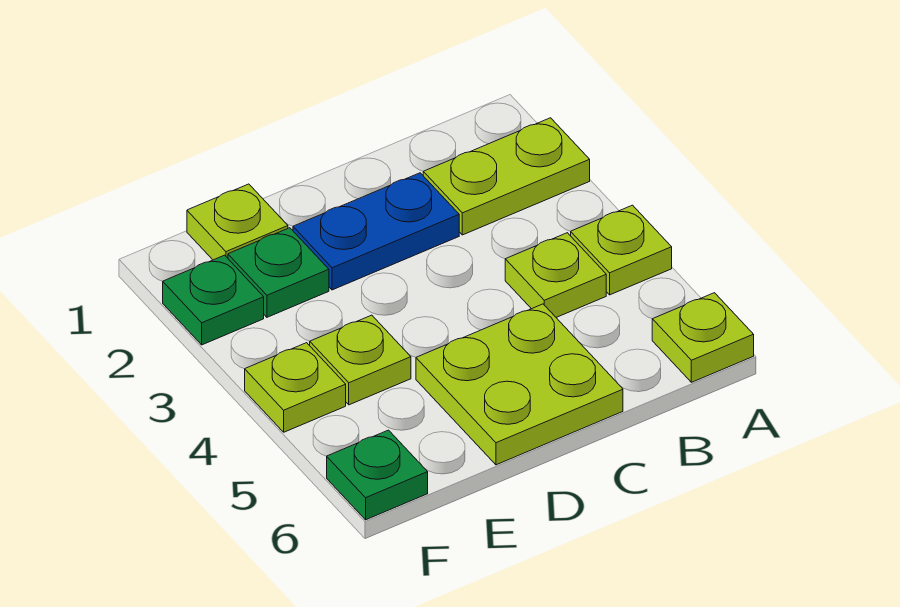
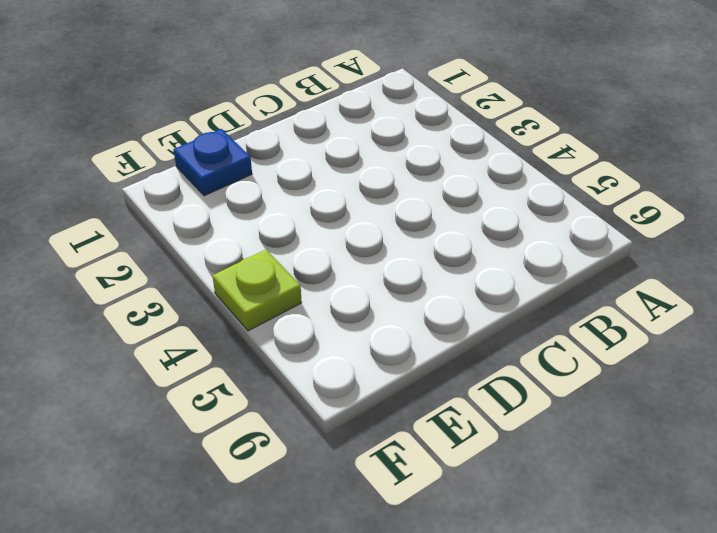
blue 1x1 plate [173,129,252,196] -> lime 1x1 plate [187,184,288,260]
none -> lime 1x2 plate [423,118,590,235]
none -> lime 1x1 plate [571,205,672,295]
none -> lime 1x1 plate [652,293,754,382]

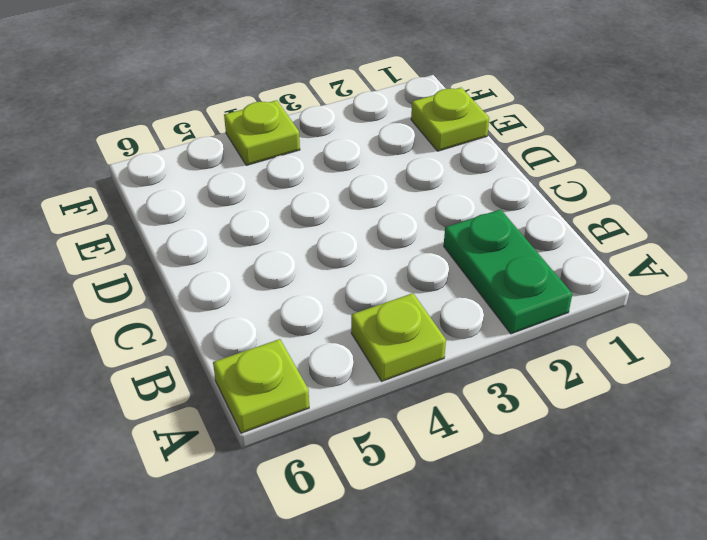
green 1x2 plate [444,209,572,334] -> lime 1x2 plate [423,118,590,235]
none -> lime 1x1 plate [505,233,606,317]
none -> blue 1x2 plate [293,173,459,290]
none -> lime 2x2 plate [416,304,623,465]

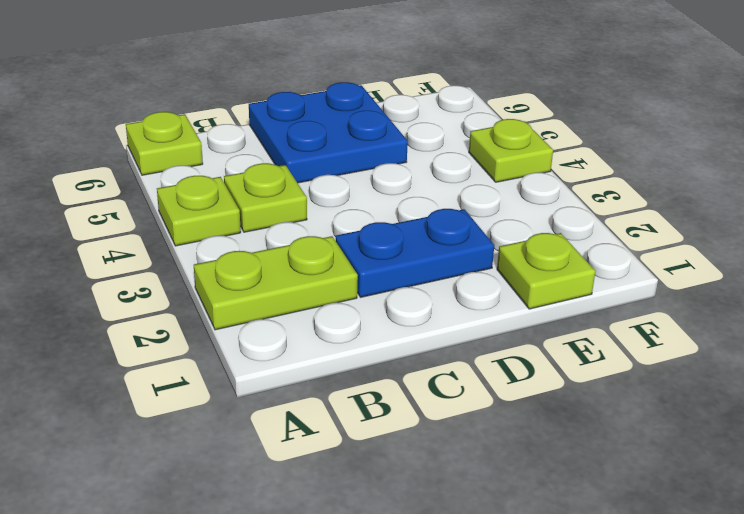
blue 2x2 plate [249,82,408,183] -> lime 2x2 plate [416,304,623,465]
none -> green 1x1 plate [228,228,329,317]
none -> lime 1x1 plate [310,315,411,405]
none -> green 1x1 plate [163,255,264,345]

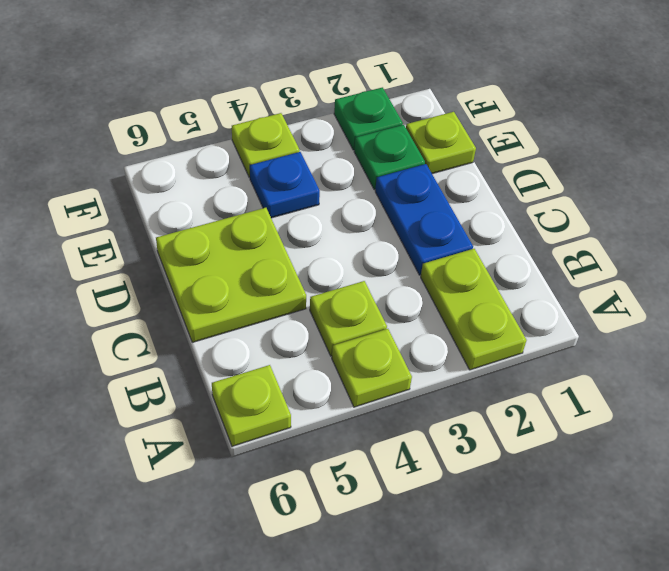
blue 1x1 plate [250,152,320,218] -> lime 1x1 plate [310,315,411,405]
none -> green 1x1 plate [327,430,428,520]

